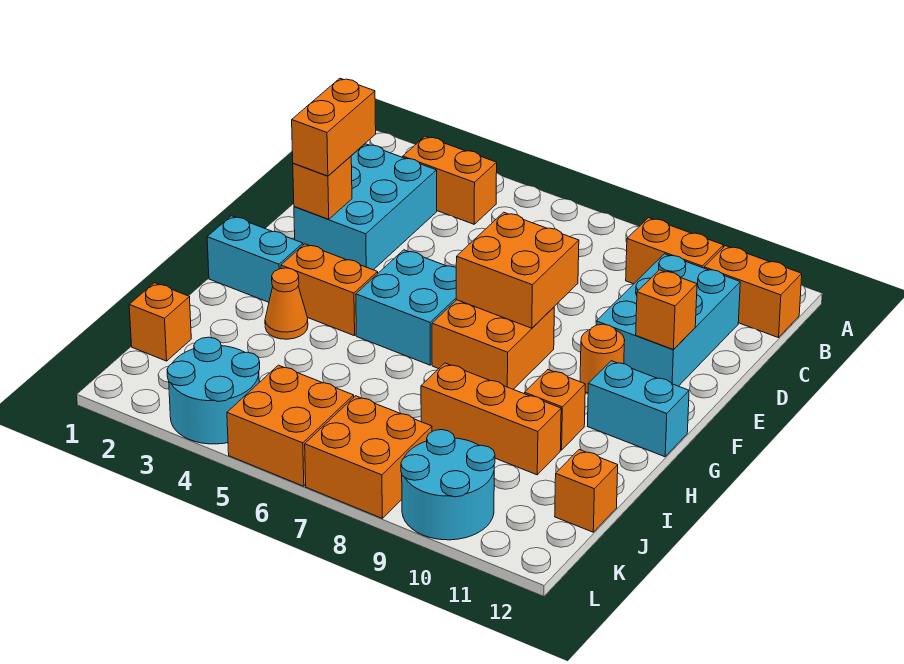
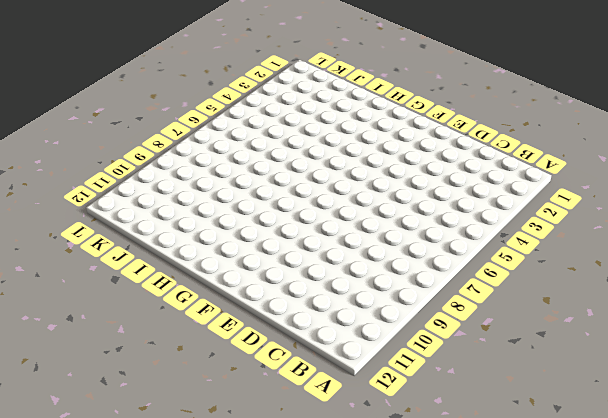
none -> orange 1x2 brick [403,136,497,224]
none -> orange 1x2 brick [626,218,724,284]
none -> orange 1x2 brick [704,246,802,338]

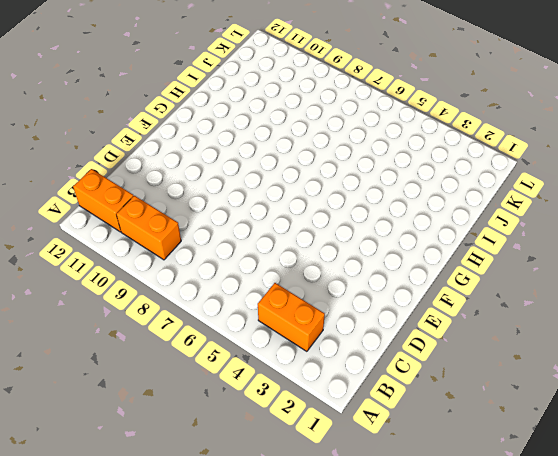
none -> cyan 2x3 brick [294,144,437,270]
none -> cyan 2x3 brick [596,254,740,386]
none -> cyan 2x2 brick [356,250,456,365]

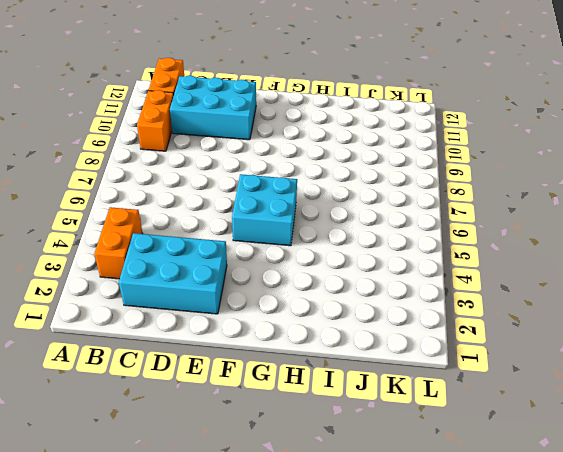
none -> orange 2x2 brick [432,300,554,389]
none -> orange 1x1 round brick [580,324,625,393]
none -> cyan 1x2 brick [207,216,303,302]

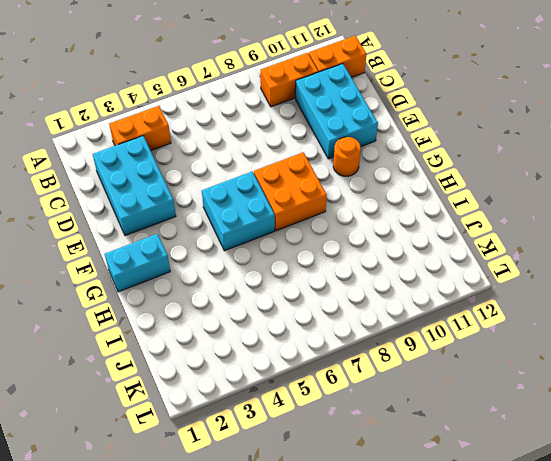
none -> orange 1x2 brick [281,244,378,336]
none -> cyan 1x2 brick [588,361,689,457]
none -> orange 1x1 cone [265,268,308,339]

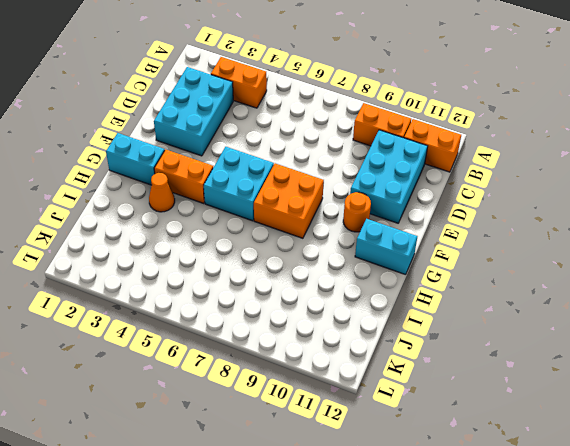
none -> orange 1x1 brick [525,370,585,450]
none -> orange 1x3 brick [421,363,561,475]
none -> orange 1x1 brick [129,283,191,361]

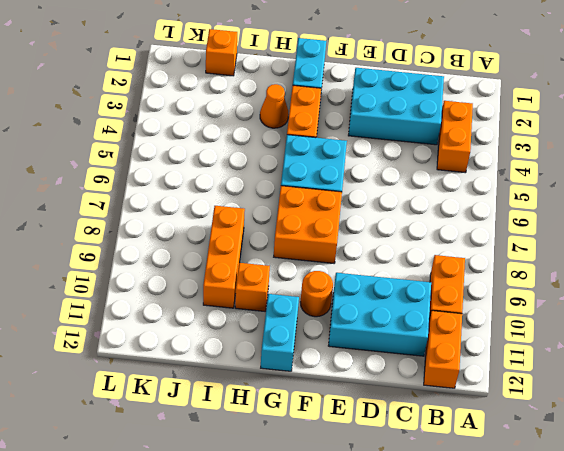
none -> orange 1x1 brick [555,450,618,532]
none -> cyan 2x2 round brick [167,337,260,444]
none -> orange 2x2 brick [227,365,354,486]

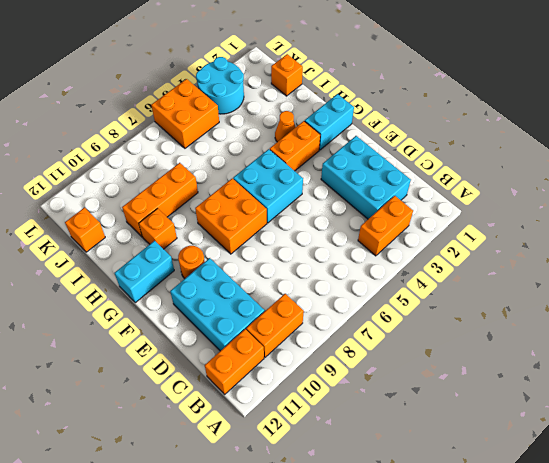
none -> orange 2x2 brick [305,396,432,518]
none -> cyan 2x2 round brick [401,430,495,540]
none -> orange 1x1 brick [293,156,352,220]

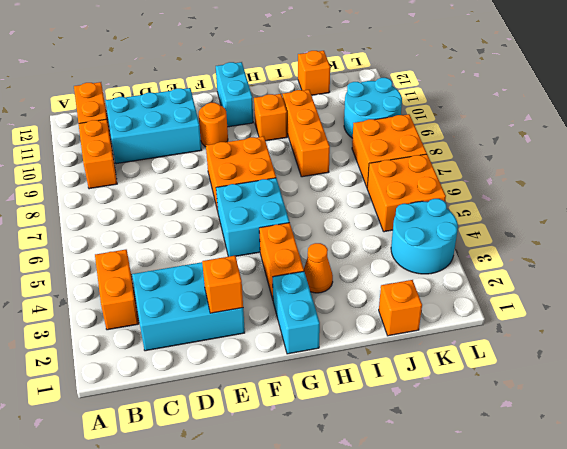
none -> orange 2x2 brick [456,212,579,328]
none -> orange 1x1 brick [636,270,697,350]
none -> orange 1x2 brick [292,78,376,176]

